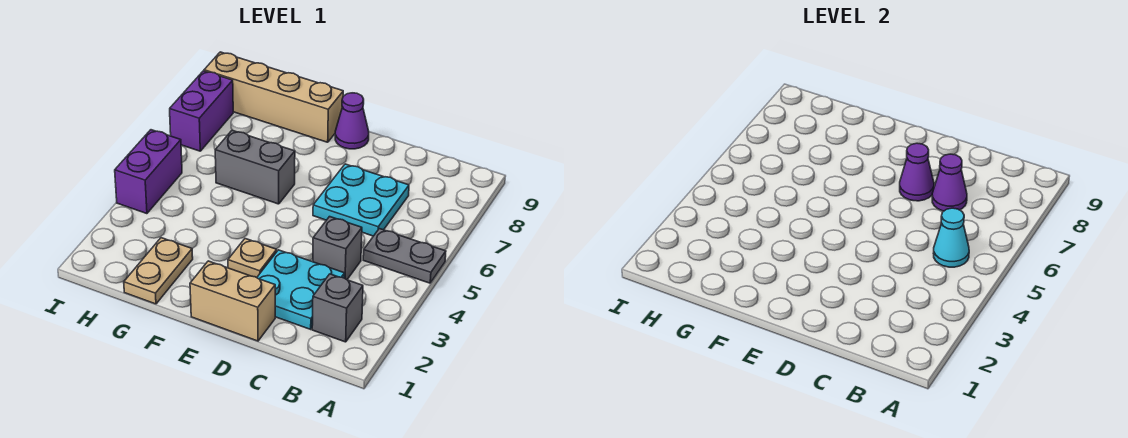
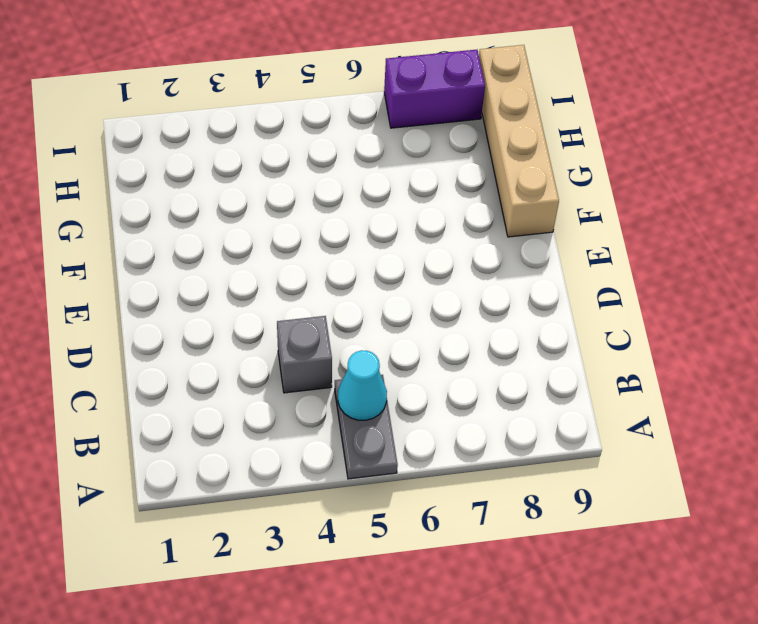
none -> grey 1x1 brick [312,274,363,342]
none -> cyan 2x2 plate [257,250,345,329]
none -> cyan 2x2 plate [313,164,409,236]

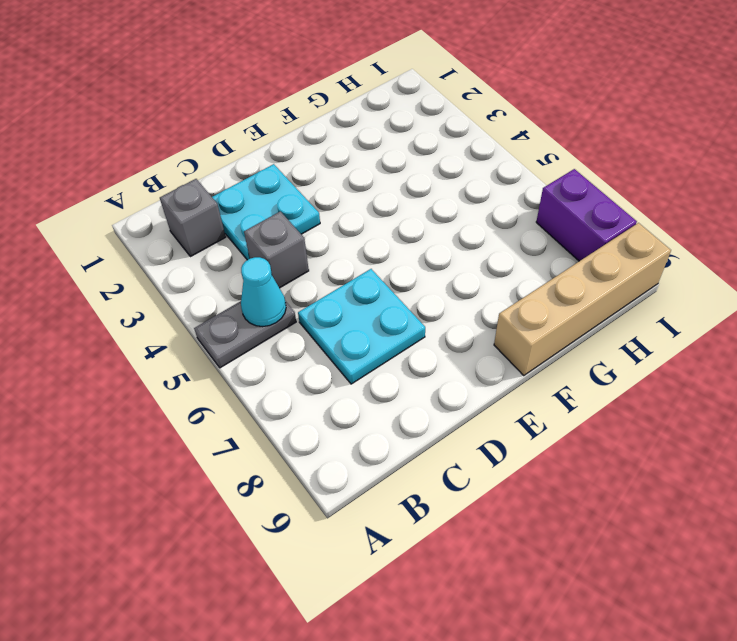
none -> tan 1x2 brick [190,261,275,341]
none -> tan 1x1 plate [228,239,277,278]
none -> purple 1x1 cone [335,93,369,149]

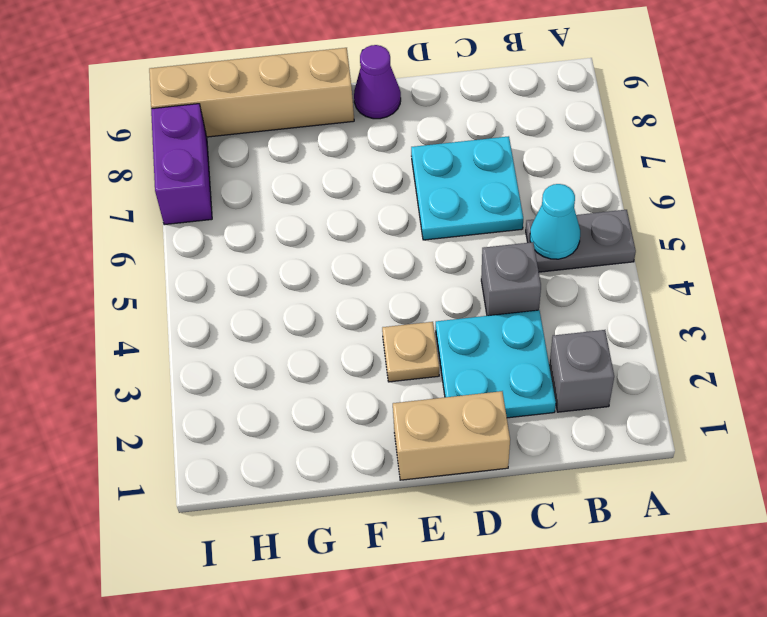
none -> grey 1x2 brick [215,130,295,204]
none -> tan 1x2 plate [124,238,193,304]
none -> purple 1x2 brick [115,130,182,214]

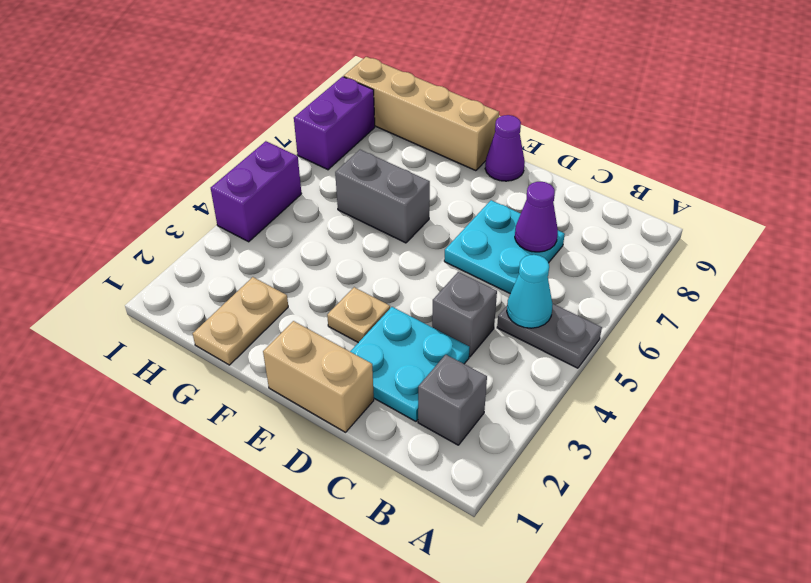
none -> purple 1x1 cone [900,143,934,201]

